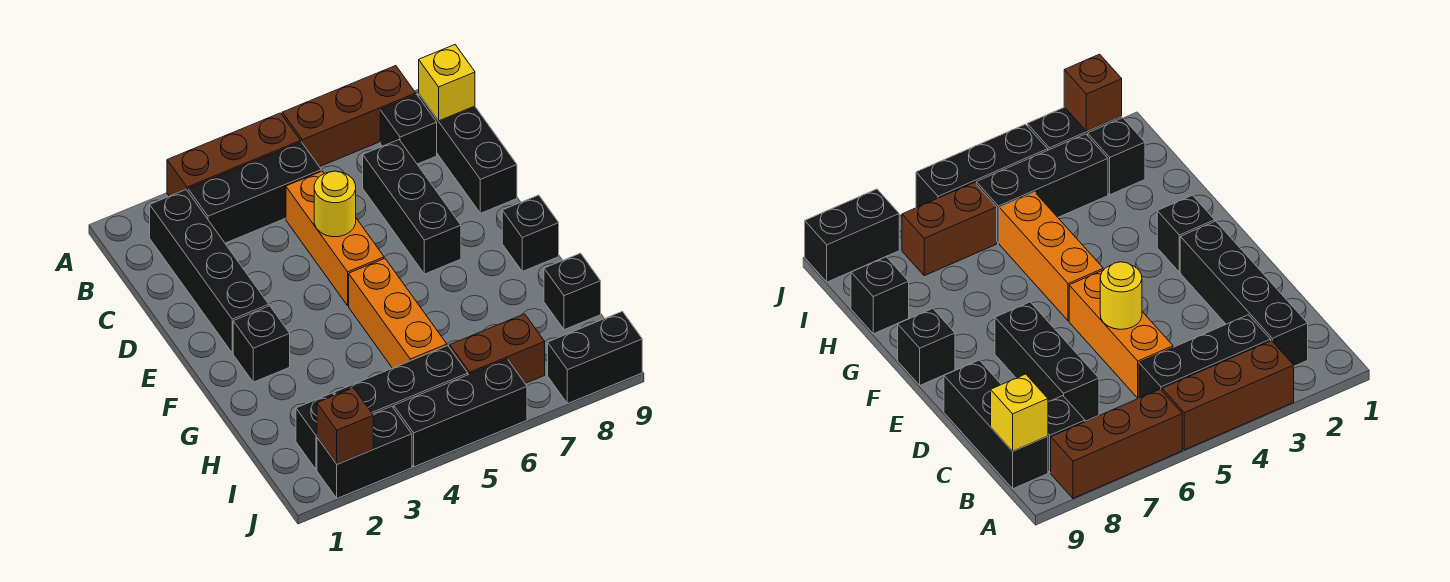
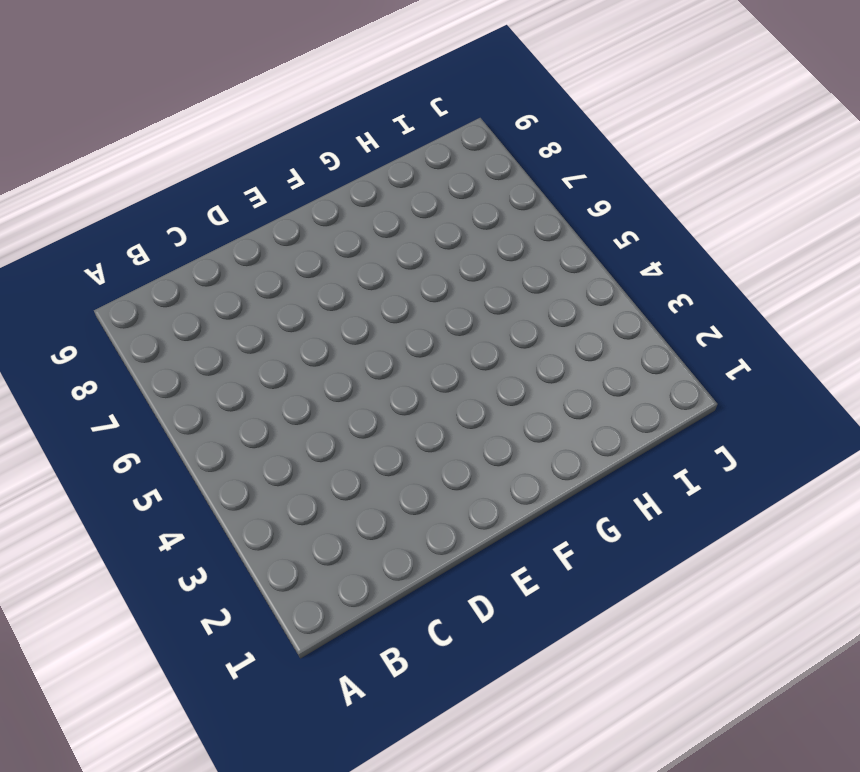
none -> brown 1x3 brick [167,113,301,196]
none -> brown 1x3 brick [282,66,416,167]
none -> black 1x4 brick [150,190,269,353]

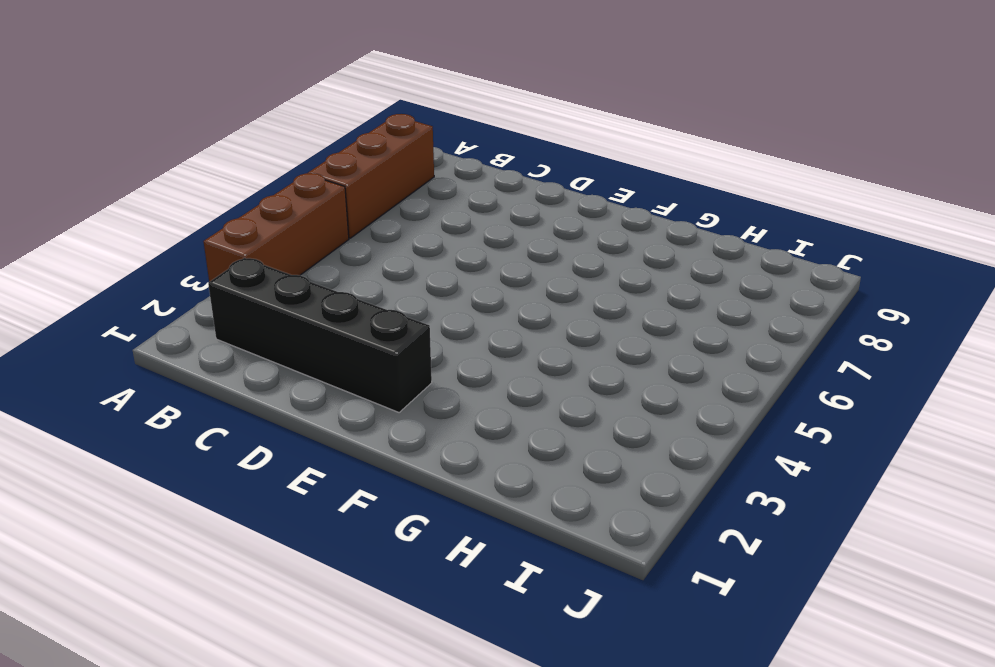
none -> black 1x3 brick [188,142,321,243]
none -> black 1x1 brick [380,95,437,164]
none -> black 1x3 brick [419,95,517,213]

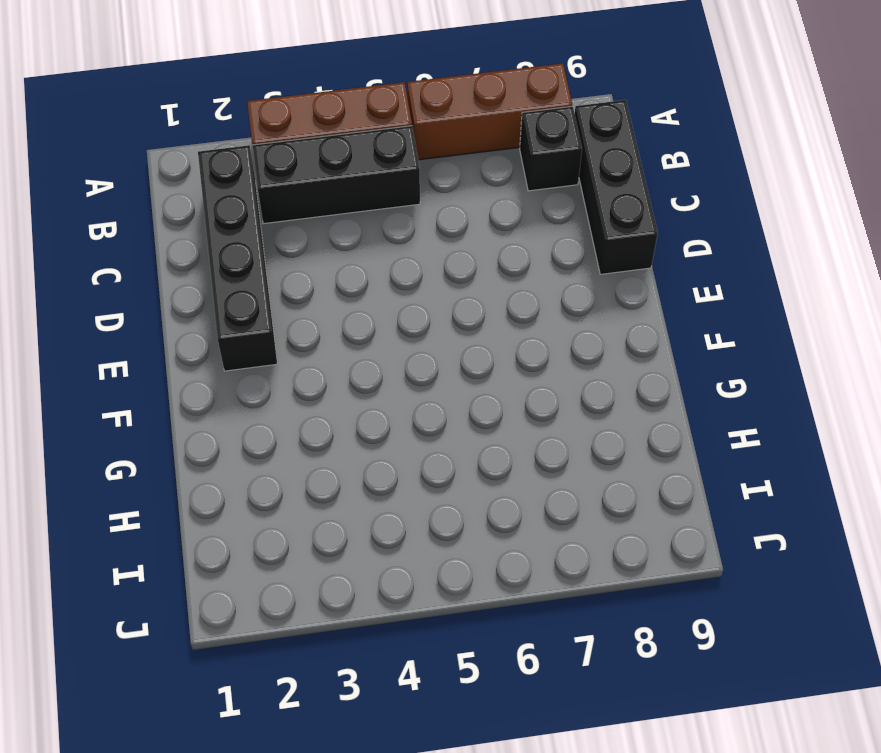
none -> orange 1x3 brick [286,171,384,306]
none -> black 1x3 brick [363,140,461,274]
none -> black 1x1 brick [233,306,290,382]

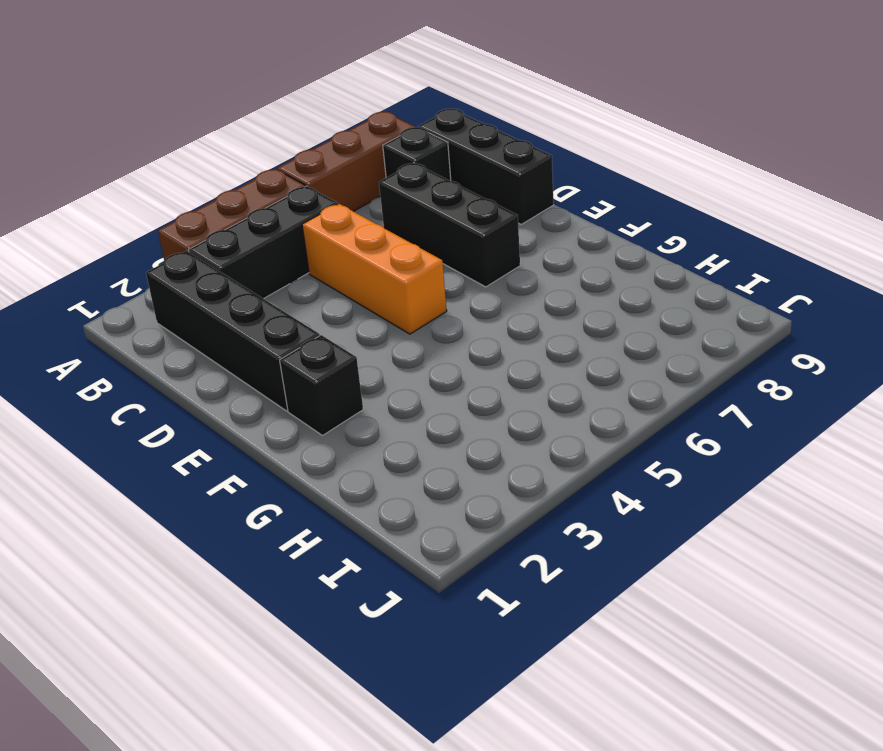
none -> orange 1x3 brick [349,259,447,368]
none -> black 1x1 brick [502,195,559,271]
none -> black 1x1 brick [544,253,601,330]

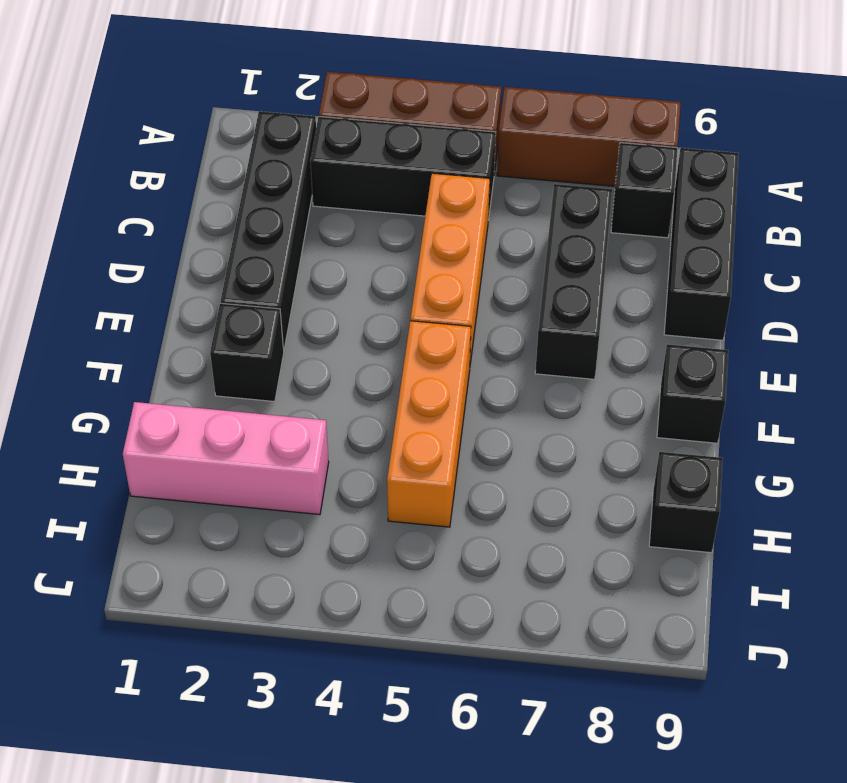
pink 1x3 brick [123,402,329,515] -> none
none -> black 1x1 brick [296,393,334,469]
none -> black 1x3 brick [334,346,468,414]
none -> brown 1x2 brick [450,314,545,383]

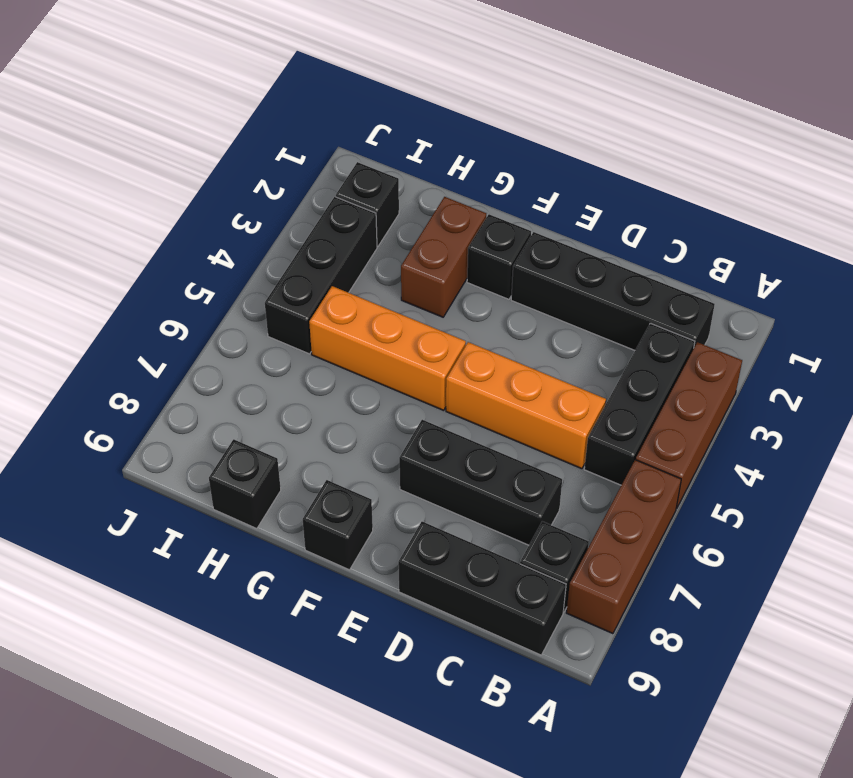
brown 1x2 brick [401,197,486,317] -> brown 1x2 brick moved to [450,314,545,383]
none -> black 1x2 brick [317,406,412,498]
none -> black 1x3 brick [394,359,527,467]
none -> black 1x2 brick [548,311,642,404]

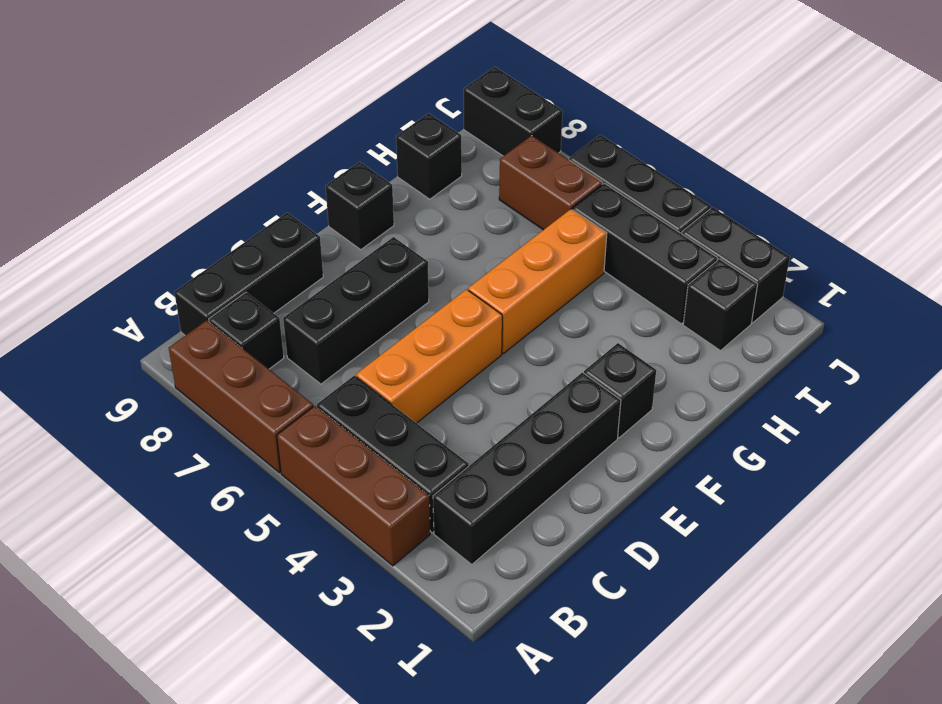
none -> yellow 1x1 brick [419,45,475,121]
none -> yellow 1x1 round brick [314,171,356,237]
none -> brown 1x1 brick [317,388,373,464]

